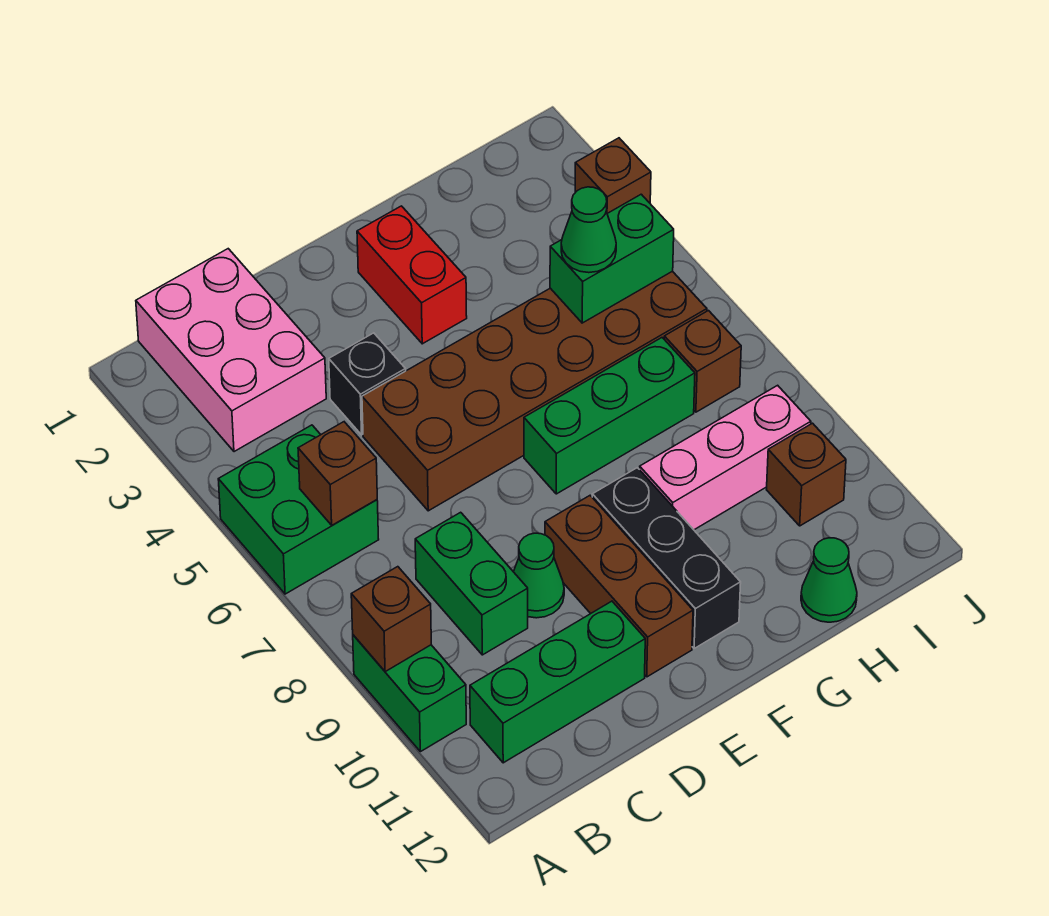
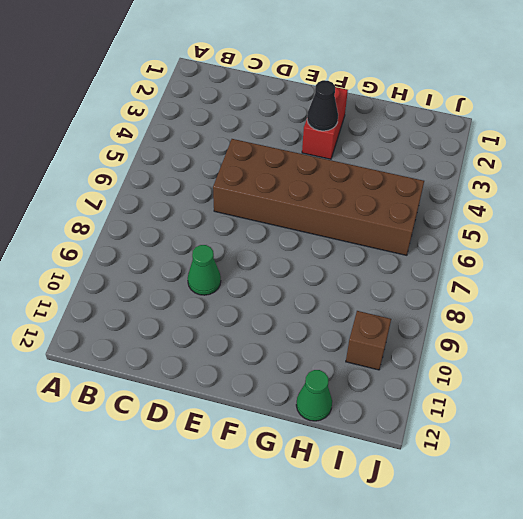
black 1x1 cone [307,80,338,131] -> none
none -> green 2x2 brick [218,425,379,594]
none -> green 1x2 brick [353,635,466,752]
none -> pink 2x3 brick [136,249,326,452]

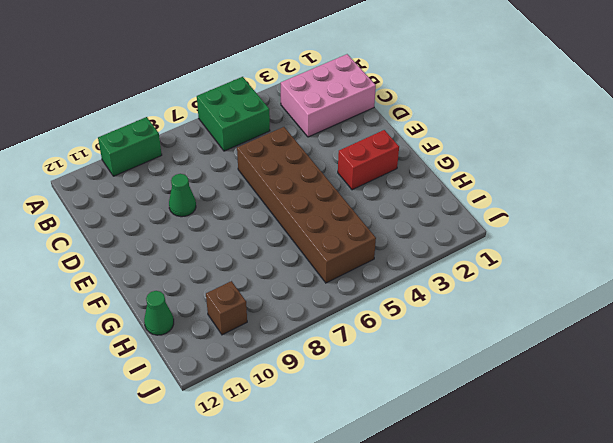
none -> green 1x3 brick [470,601,645,763]
none -> green 1x2 brick [415,512,528,655]
none -> black 1x1 brick [329,333,406,435]

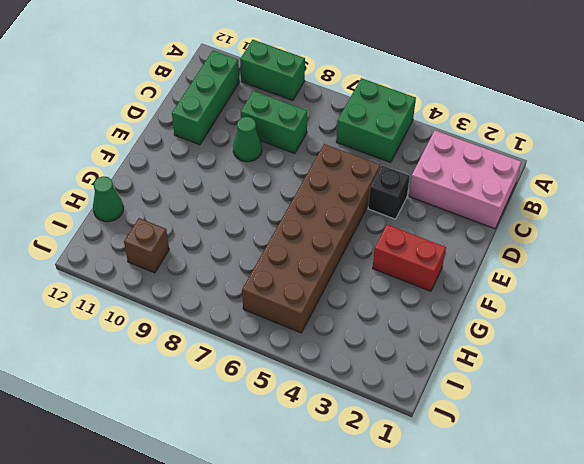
none -> brown 1x3 brick [545,496,693,677]
none -> green 1x3 brick [524,338,695,494]
none -> black 1x3 brick [592,468,741,649]

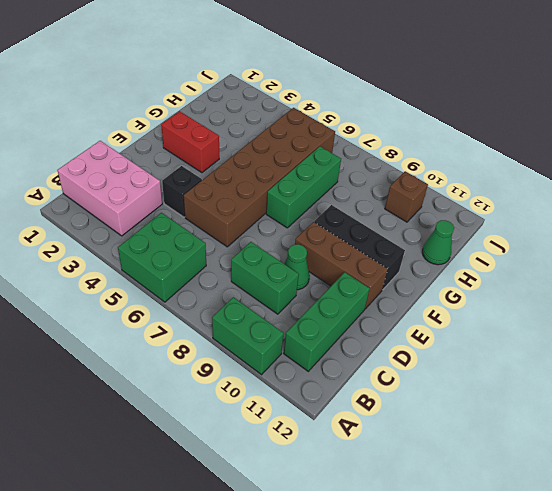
none -> pink 1x3 brick [640,385,811,530]
none -> brown 1x1 brick [664,311,741,412]
none -> brown 1x1 brick [575,138,651,213]

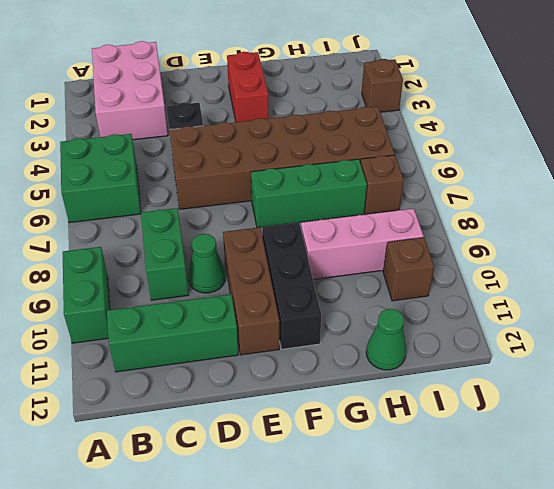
none -> brown 1x1 brick [351,567,431,671]
none -> brown 1x1 brick [298,422,377,525]
none -> green 1x2 brick [550,194,674,323]

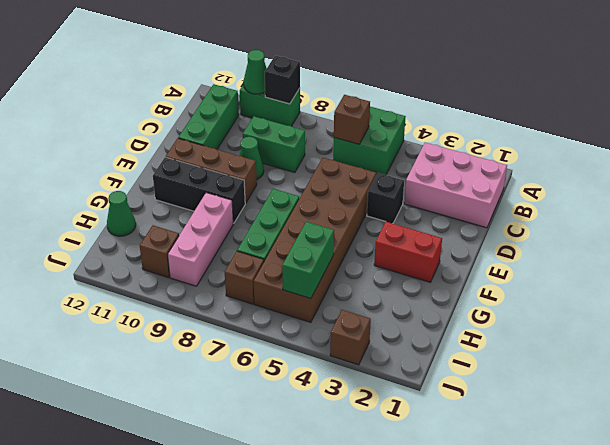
black 1x1 brick [265,56,300,104] -> brown 1x1 brick [351,567,431,671]
green 1x1 cone [244,50,267,94] -> green 1x1 cone moved to [561,187,616,273]

